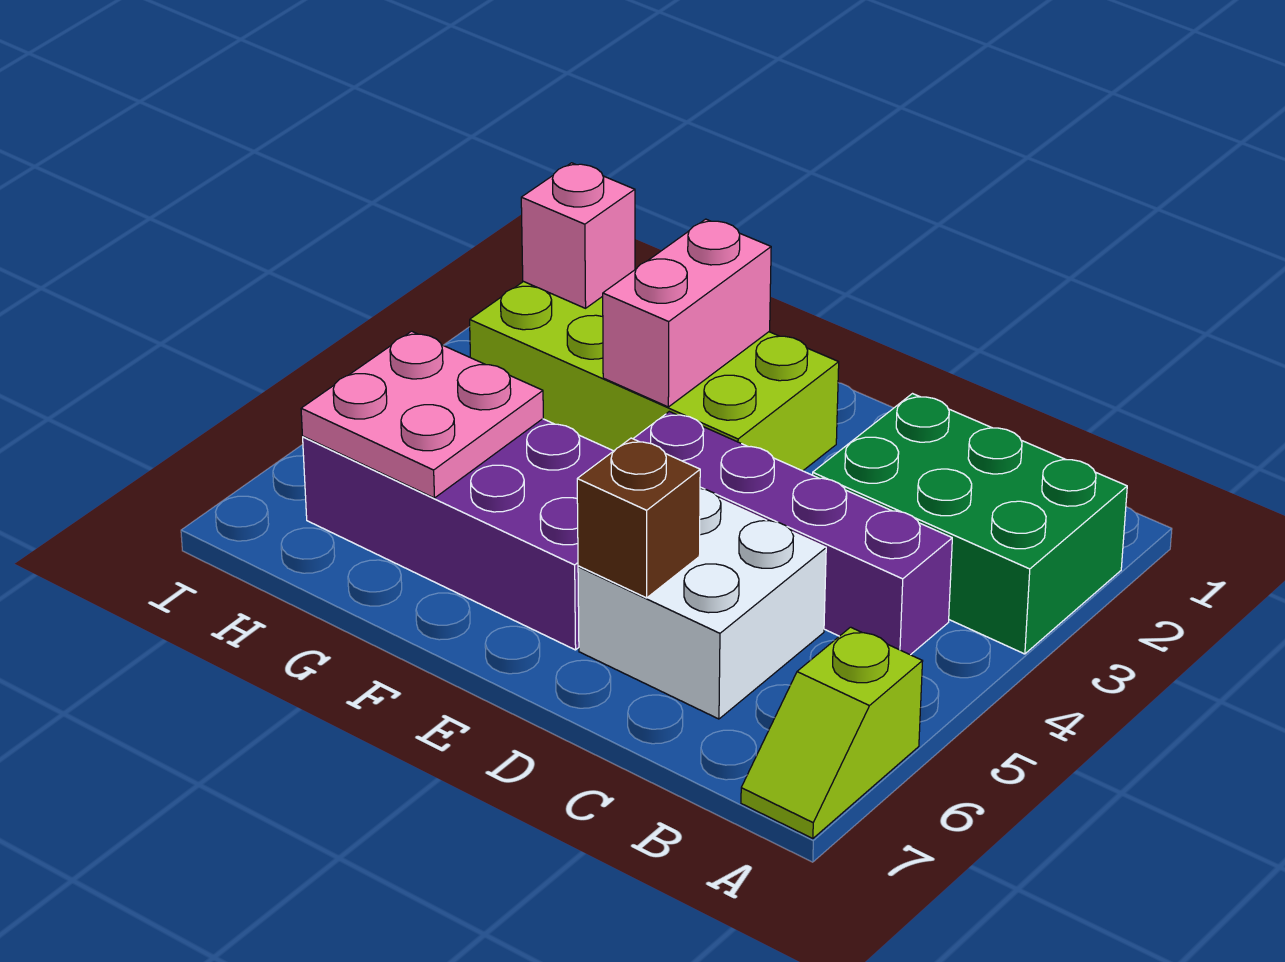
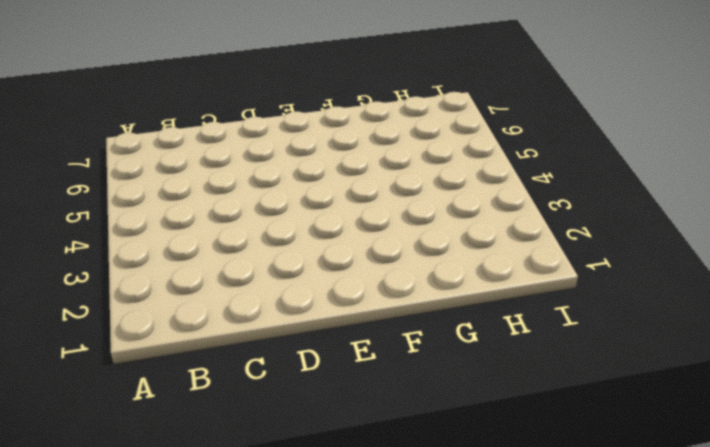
none -> green 2x3 brick [813,394,1127,654]
none -> lime 1x2 slope [741,627,923,839]

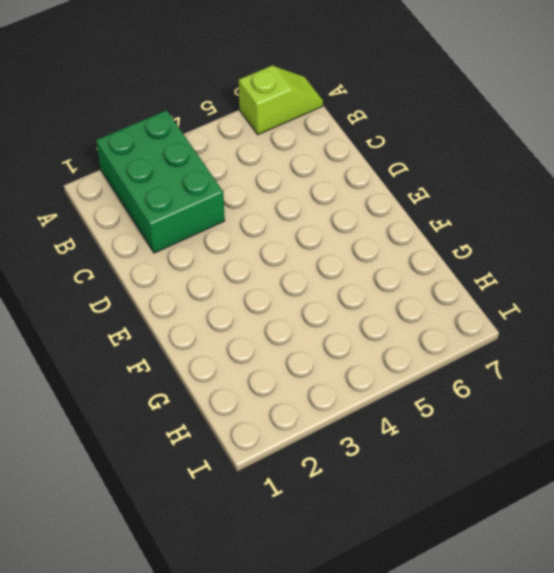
none -> purple 1x4 brick [633,412,952,655]
none -> white 2x2 brick [578,489,826,719]

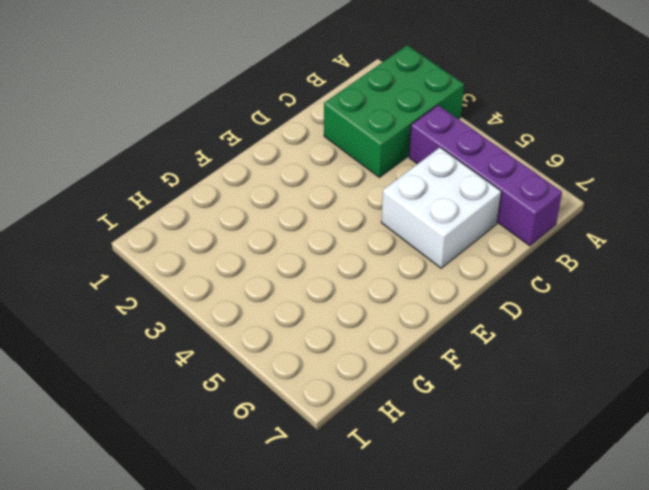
purple 1x4 brick [409,105,562,246] -> purple 1x4 brick turned to [633,412,952,655]
none -> lime 1x2 slope [741,627,923,839]
none -> lime 2x4 brick [470,281,839,471]

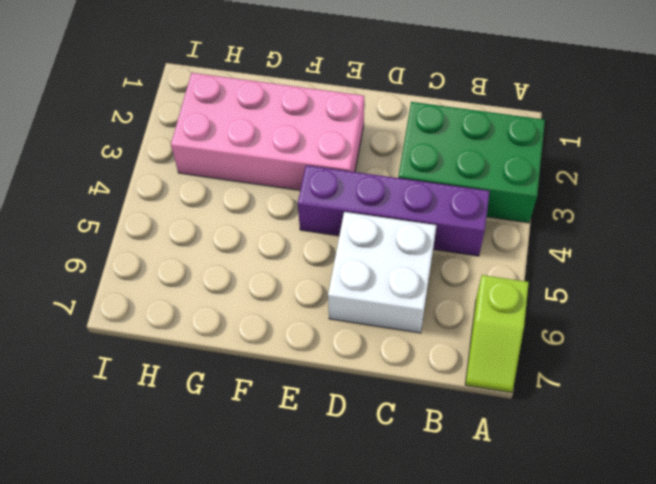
pink 2x4 brick [171,73,364,190] -> lime 2x4 brick [470,281,839,471]
none -> purple 2x4 brick [303,419,613,650]
none -> brown 1x1 brick [577,438,700,598]

